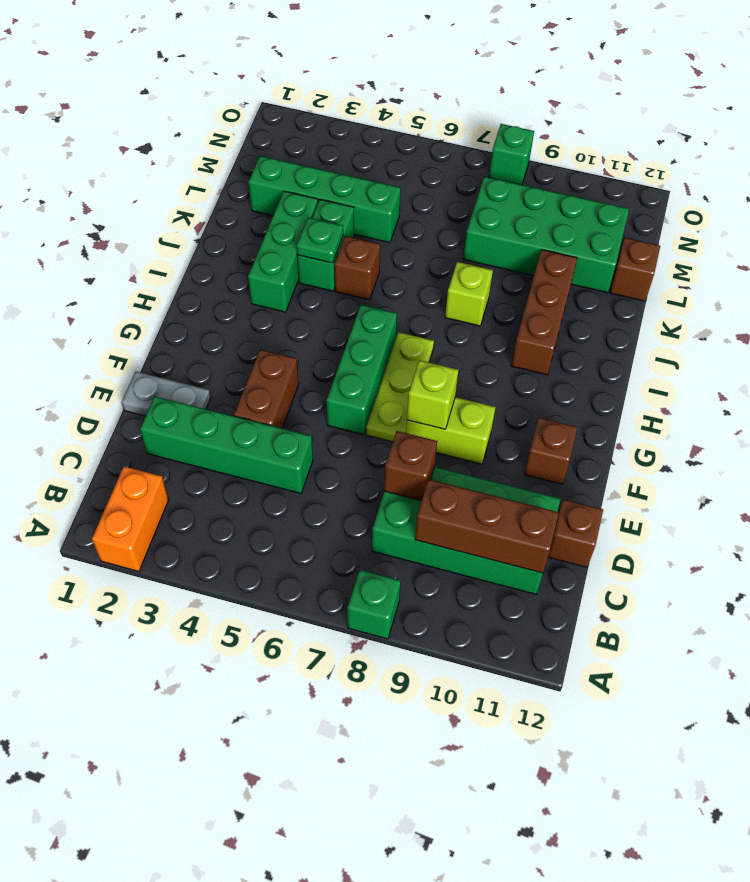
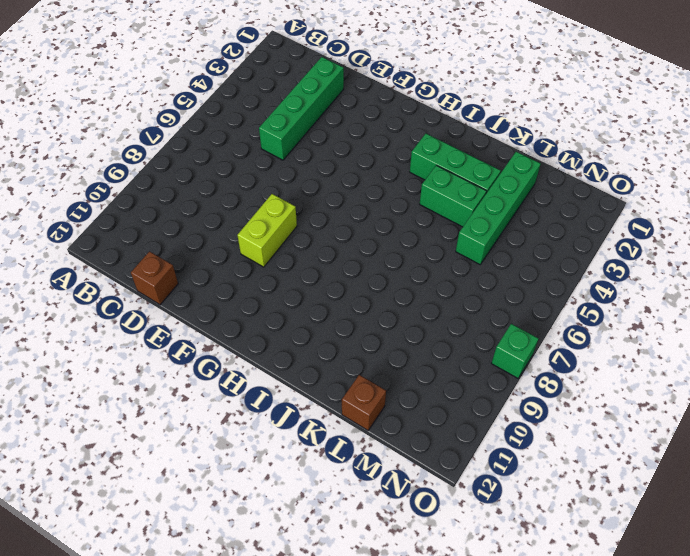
none -> orange 1x2 brick [92,466,169,571]
none -> green 1x1 brick [347,570,401,639]
none -> green 2x4 brick [372,467,560,594]

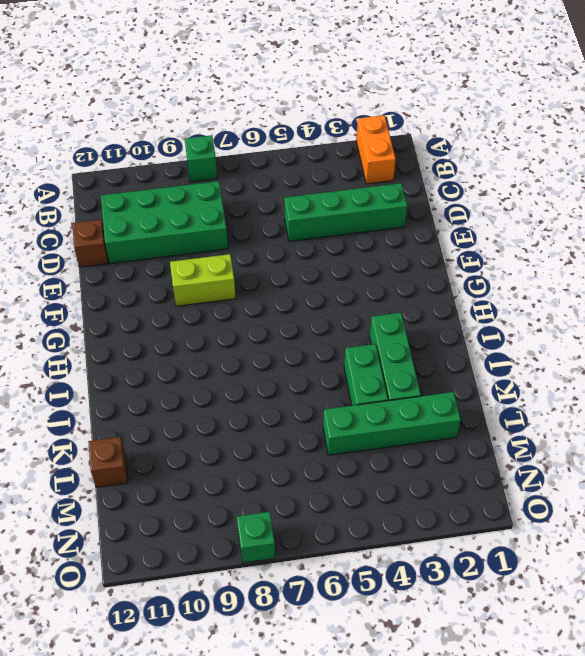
none -> grey 1x2 plate [122,372,211,416]
none -> brown 1x2 brick [234,349,299,428]
none -> green 1x3 brick [326,305,397,435]

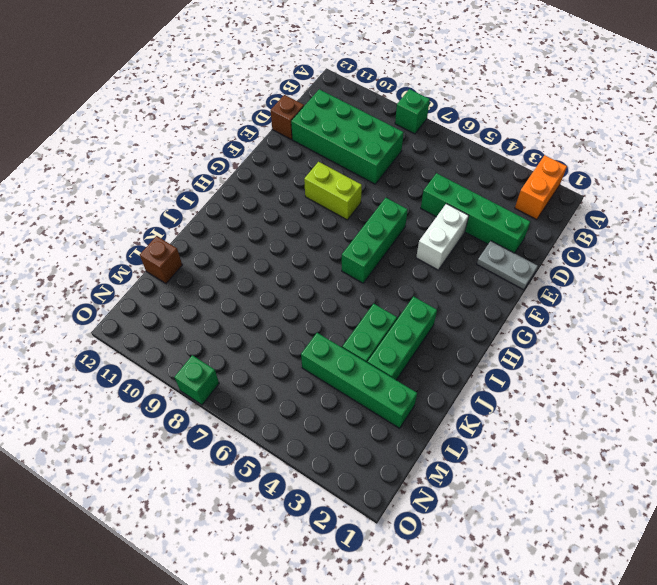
white 1x2 brick [416,204,469,270] -> brown 1x2 brick [234,349,299,428]
none -> lime 1x3 plate [366,332,434,442]
none -> brown 1x1 brick [524,418,577,484]
none -> brown 1x3 brick [511,250,577,375]

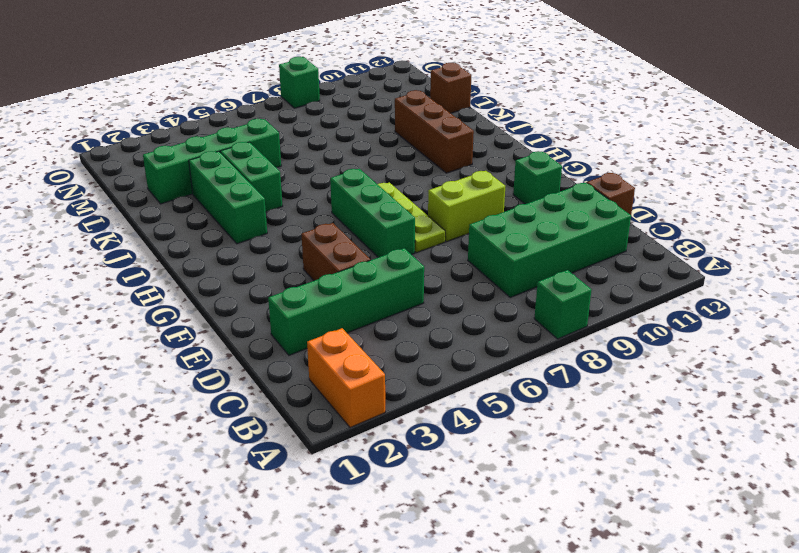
green 1x1 brick [513,151,562,204] -> brown 1x1 brick [524,418,577,484]
none -> grey 1x2 plate [122,372,211,416]
none -> brown 1x1 brick [334,236,380,300]
none -> lime 1x1 brick [445,262,493,326]

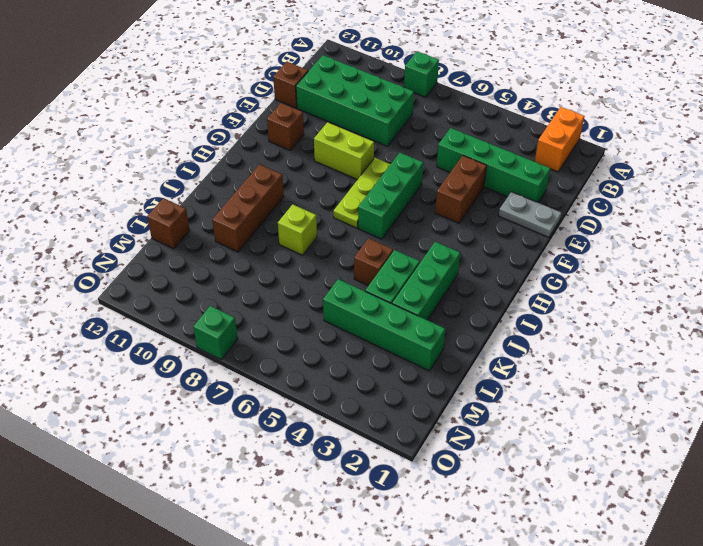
none -> green 2x4 brick [464,177,629,293]
none -> brown 1x3 brick [415,479,559,573]
none -> brown 1x1 brick [384,431,437,501]

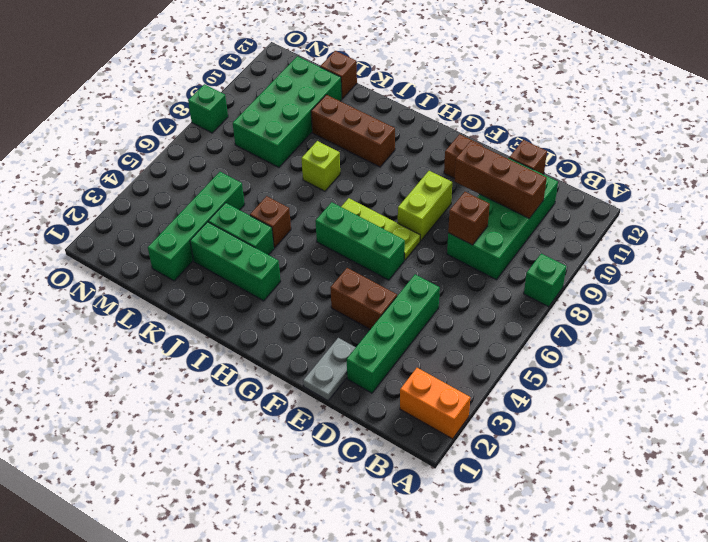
brown 1x3 brick [454,141,547,218] -> brown 1x3 brick turned to [415,479,559,573]
none -> lime 1x1 brick [407,360,458,429]
none -> green 1x1 plate [297,218,343,263]

